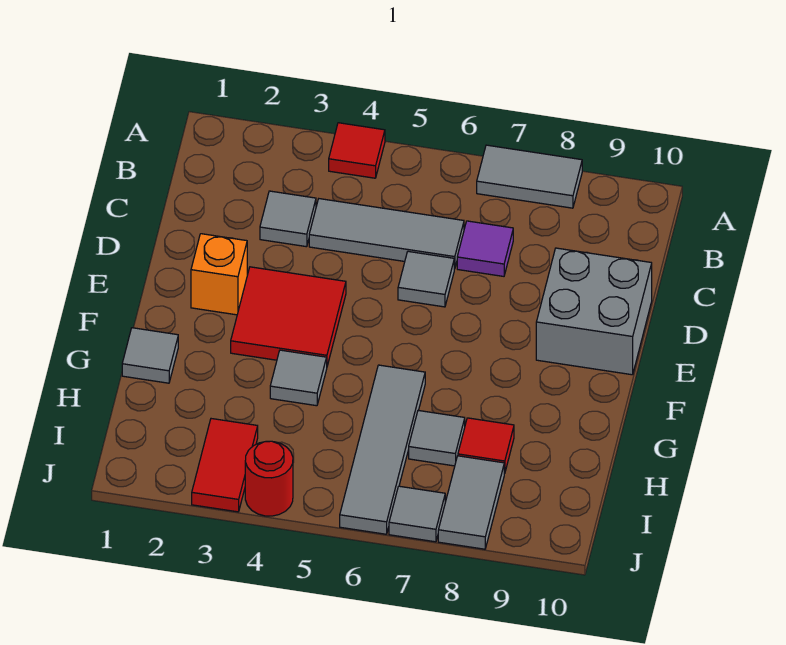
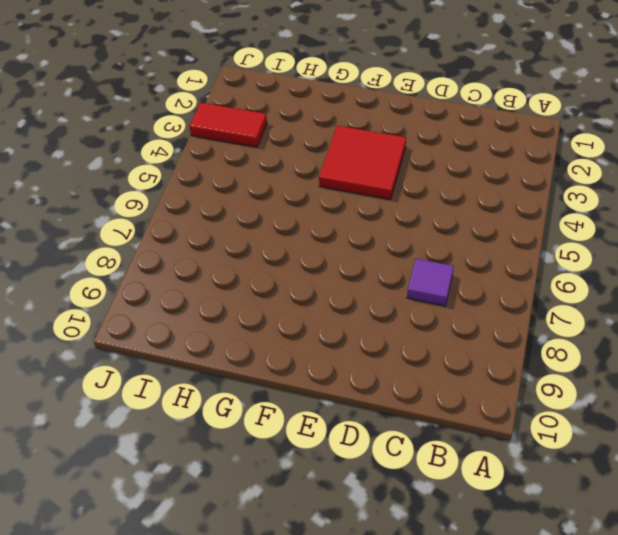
none -> red 1x1 tile [329,123,385,178]
none -> grey 1x2 tile [477,145,582,208]
none -> grey 1x1 tile [260,191,316,247]

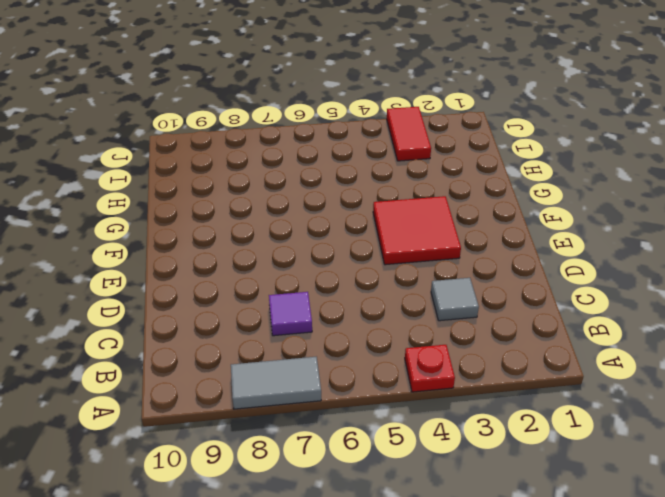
red 1x1 plate [405,345,455,392] -> red 1x1 tile [329,123,385,178]
none -> grey 1x3 tile [309,199,464,269]
none -> grey 1x1 tile [398,251,454,307]
none -> grey 2x2 brick [536,248,652,375]

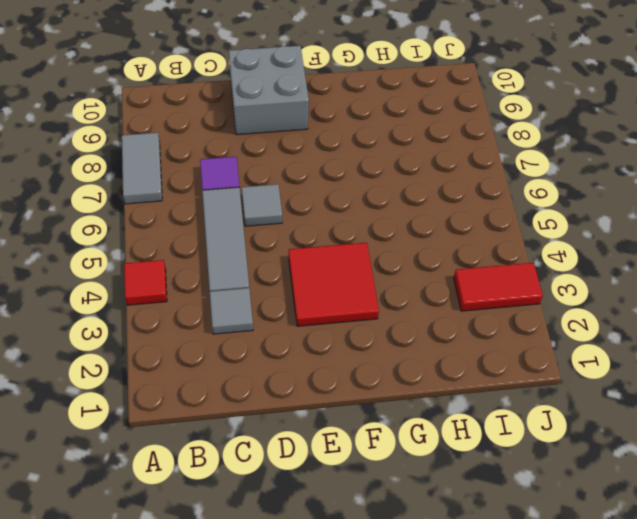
none -> orange 1x1 brick [191,234,247,315]
none -> grey 1x1 tile [122,328,178,383]
none -> grey 1x1 tile [270,350,327,406]

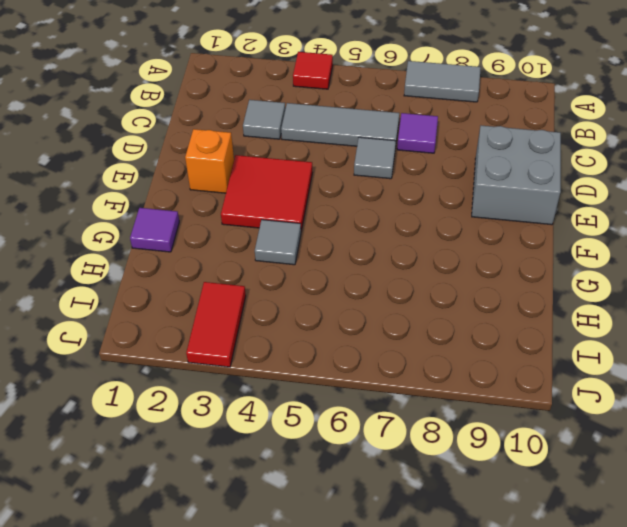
purple 1x1 tile [130,208,179,252] -> grey 1x1 tile [122,328,178,383]
none -> grey 1x4 tile [340,365,425,534]
none -> grey 1x1 tile [409,410,465,466]
none -> red 1x1 tile [458,418,514,474]

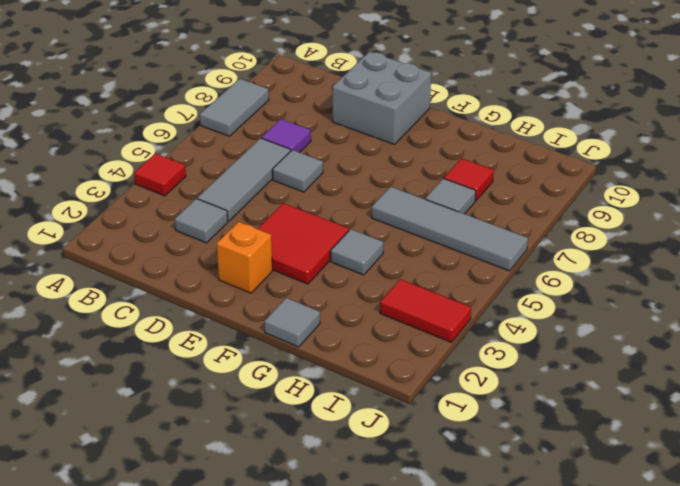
none -> grey 1x2 tile [438,456,504,549]
none -> red 1x1 round brick [245,441,293,516]
none -> grey 1x1 tile [389,486,445,542]

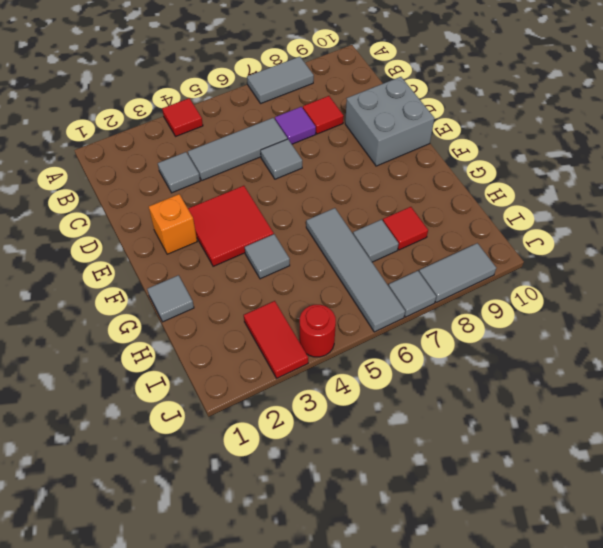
red 1x1 tile [303,96,344,134] -> none
grey 1x2 tile [419,243,496,302] -> grey 1x2 tile turned to [438,456,504,549]

